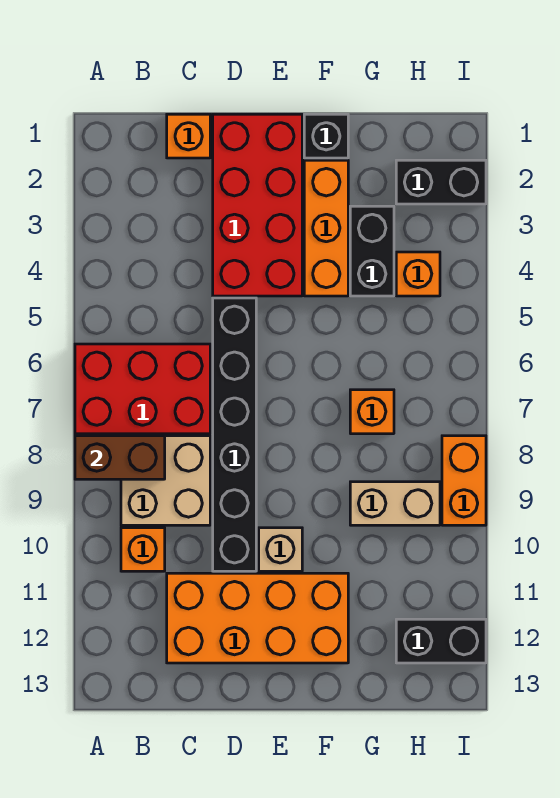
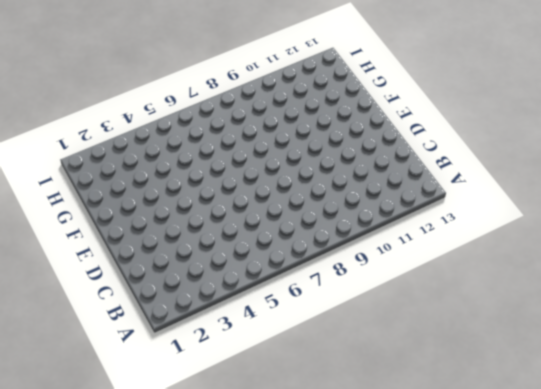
none -> red 2x3 brick [75,344,210,434]
none -> tan 2x2 brick [121,436,210,525]
none -> orange 1x1 brick [121,528,165,571]

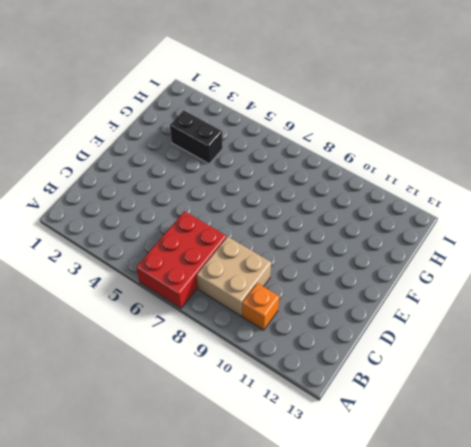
none -> orange 1x1 brick [167,114,210,158]
none -> orange 2x4 brick [167,573,348,663]
none -> red 2x4 brick [213,114,302,296]

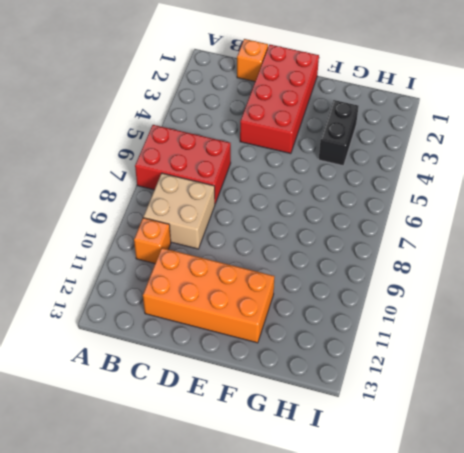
none -> black 1x6 brick [213,298,256,571]
none -> tan 1x1 brick [259,528,302,571]
none -> black 1x1 brick [304,114,348,158]

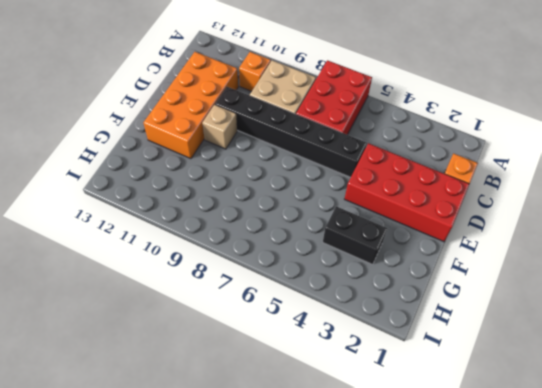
none -> black 1x1 brick [304,114,348,158]
none -> orange 1x3 brick [304,160,348,296]
none -> orange 1x1 brick [350,390,394,434]

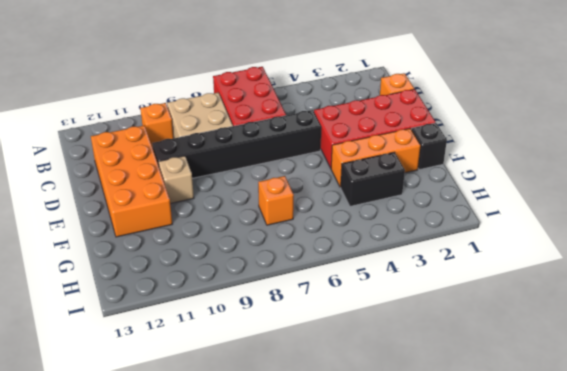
none -> tan 1x2 brick [350,482,440,525]
none -> black 1x2 brick [396,160,486,204]
none -> orange 1x1 brick [396,252,440,296]

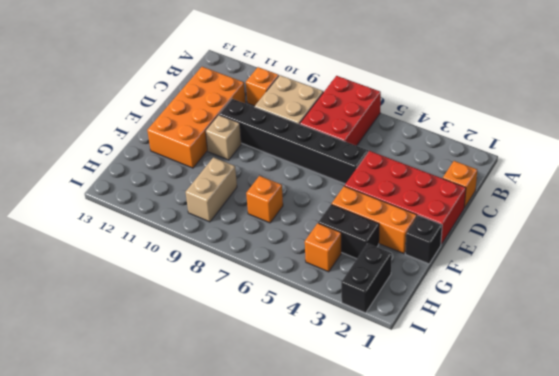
none -> black 1x2 brick [396,619,486,663]
none -> orange 1x2 brick [442,436,486,525]
none -> brown 1x2 brick [75,436,165,479]

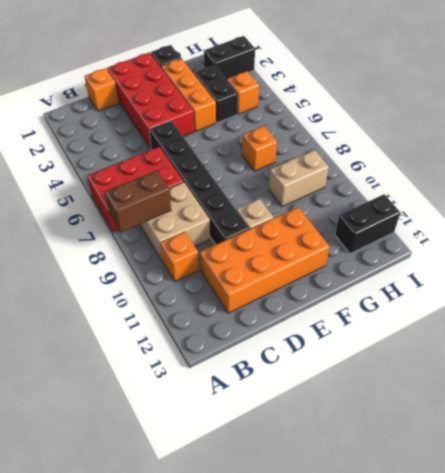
none -> orange 1x2 brick [442,436,486,525]

